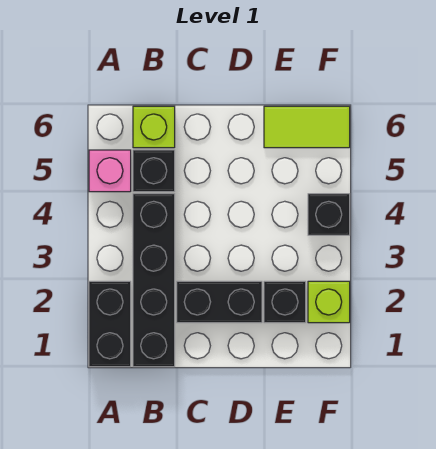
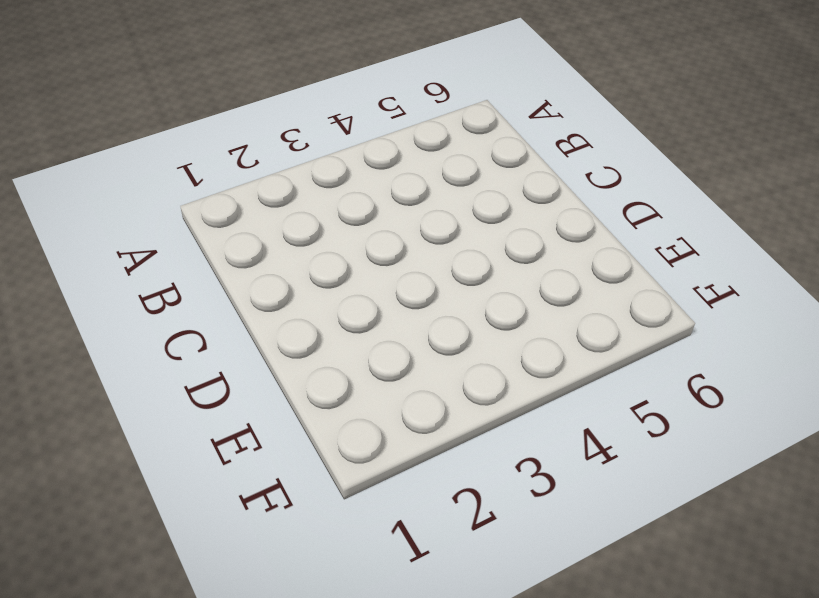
none -> black 1x2 brick [89,281,131,367]
none -> pink 1x1 brick [89,150,131,192]

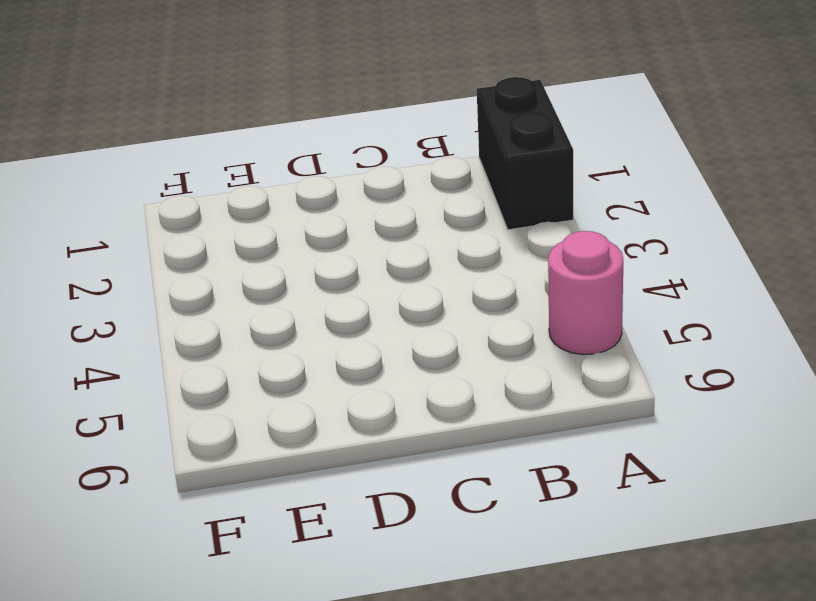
pink 1x1 round brick [548,231,623,355] -> pink 1x1 brick [89,150,131,192]
none -> black 1x4 brick [133,194,175,367]
none -> black 1x1 brick [133,150,175,192]

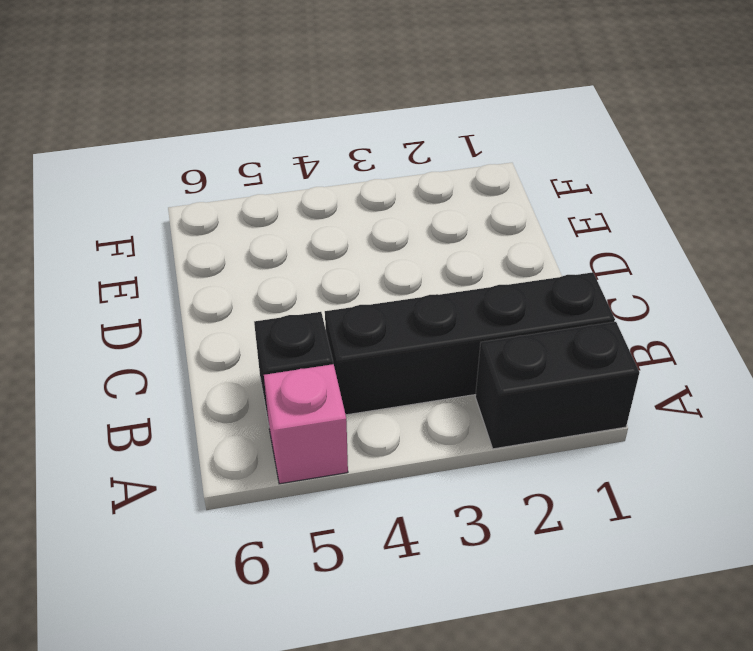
none -> lime 1x1 brick [133,106,175,148]
none -> black 1x2 brick [177,281,262,323]

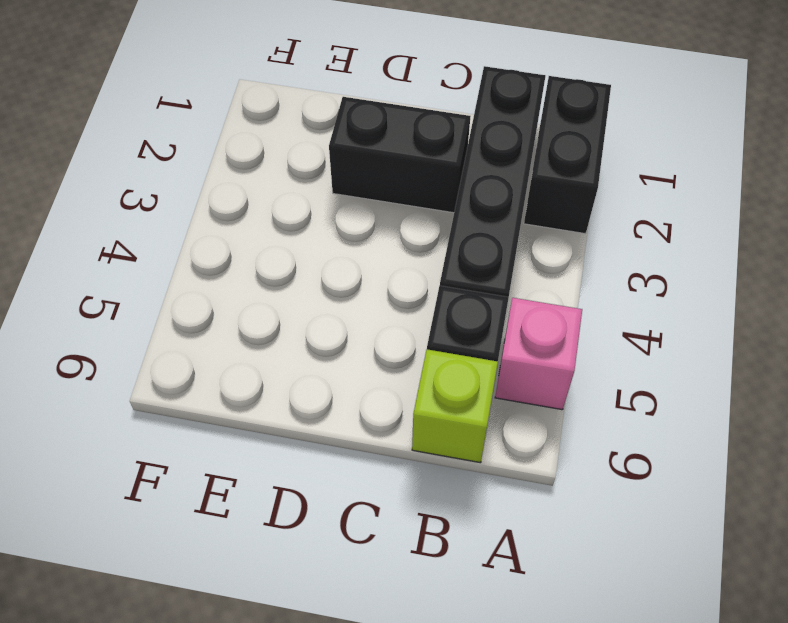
none -> black 1x1 brick [264,281,306,323]
none -> lime 1x2 tile [264,106,350,148]

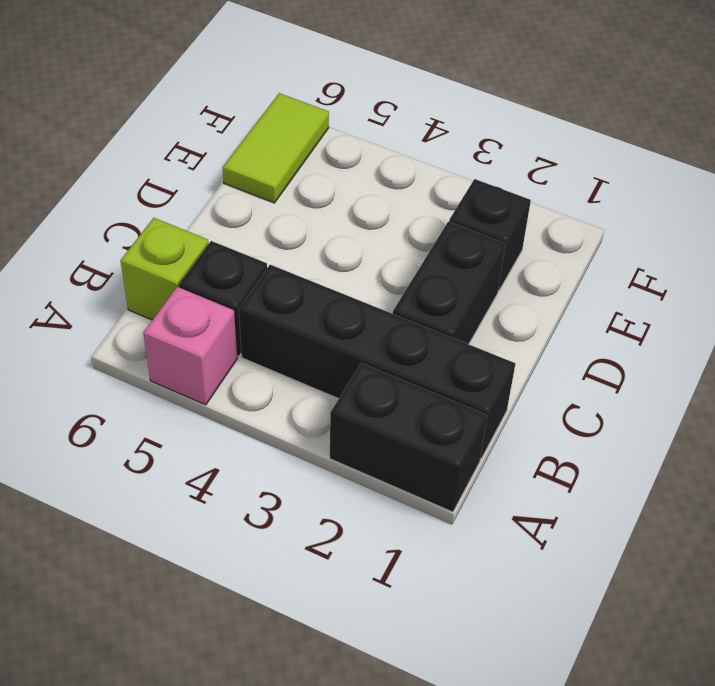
none -> lime 1x1 brick [308,281,350,323]
none -> black 1x1 brick [308,194,350,235]

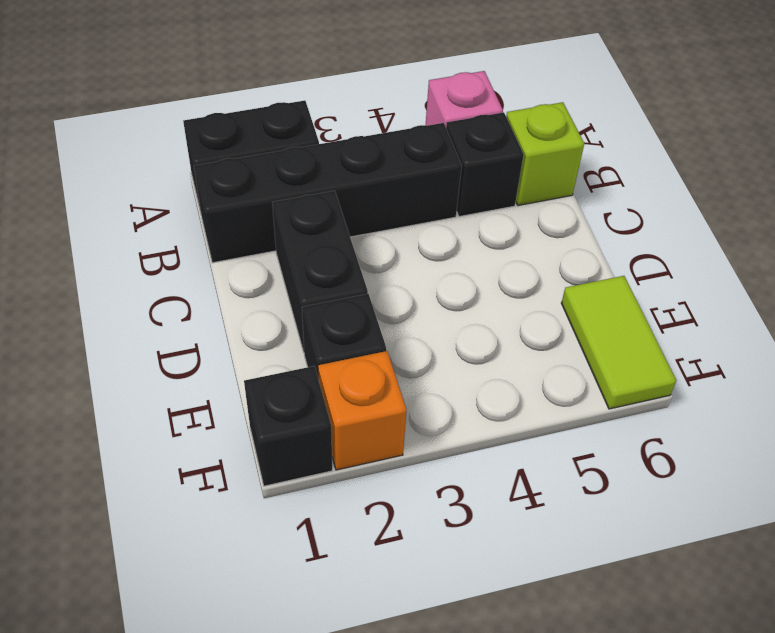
black 1x1 brick [244,366,332,486] -> black 1x1 brick moved to [308,194,350,235]
orange 1x1 brick [318,351,406,470] -> lime 1x1 brick [308,281,350,323]

